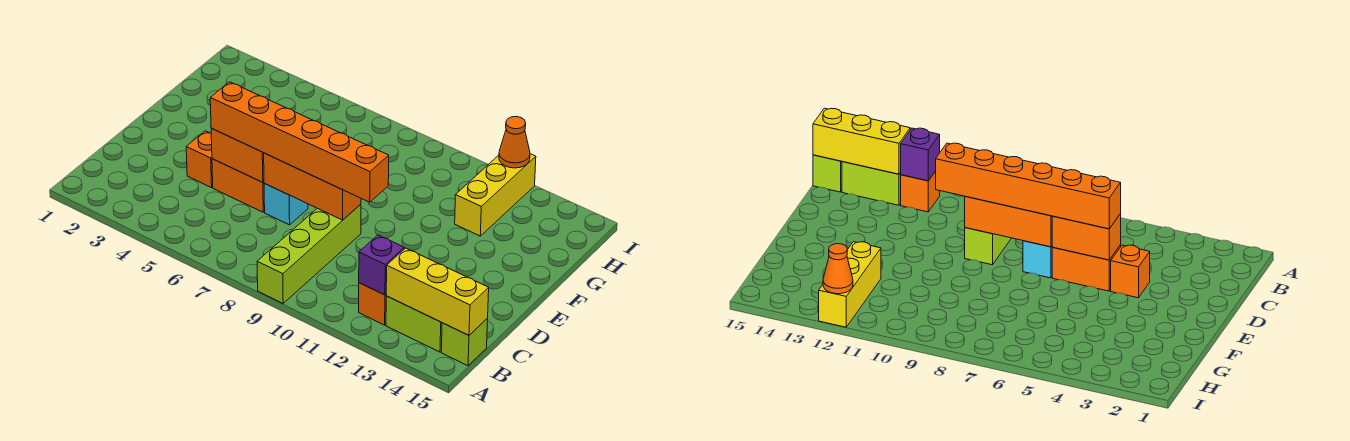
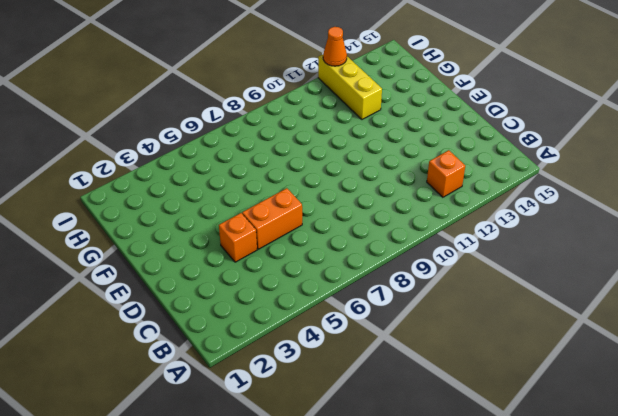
none -> lime 1x4 brick [257,204,361,303]
none -> lime 1x2 brick [386,296,442,352]
none -> lime 1x1 brick [441,318,488,366]

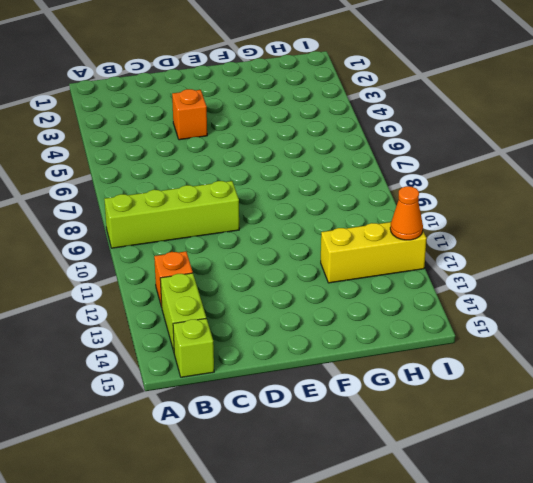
none -> orange 1x2 brick [212,159,265,212]
none -> cyan 1x1 brick [264,183,308,225]
none -> purple 1x1 brick [359,235,404,295]

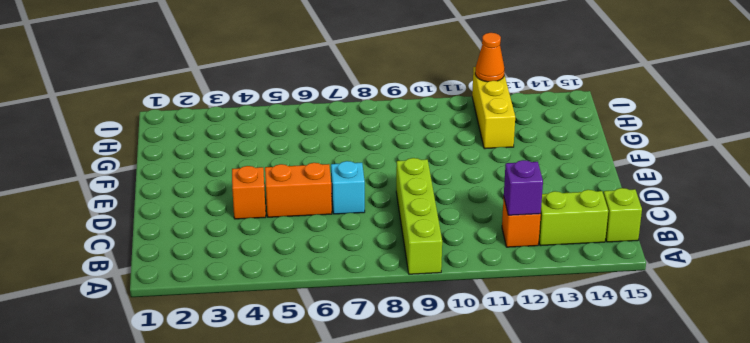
none -> yellow 1x3 brick [386,248,489,335]
none -> orange 1x2 brick [211,128,264,182]
none -> orange 1x3 brick [264,153,361,220]

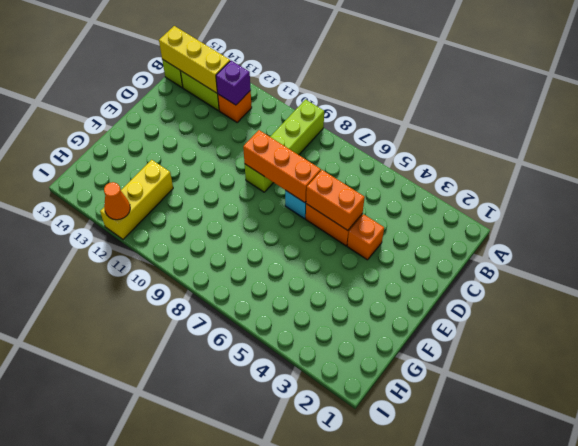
none -> orange 1x6 brick [210,82,389,202]

